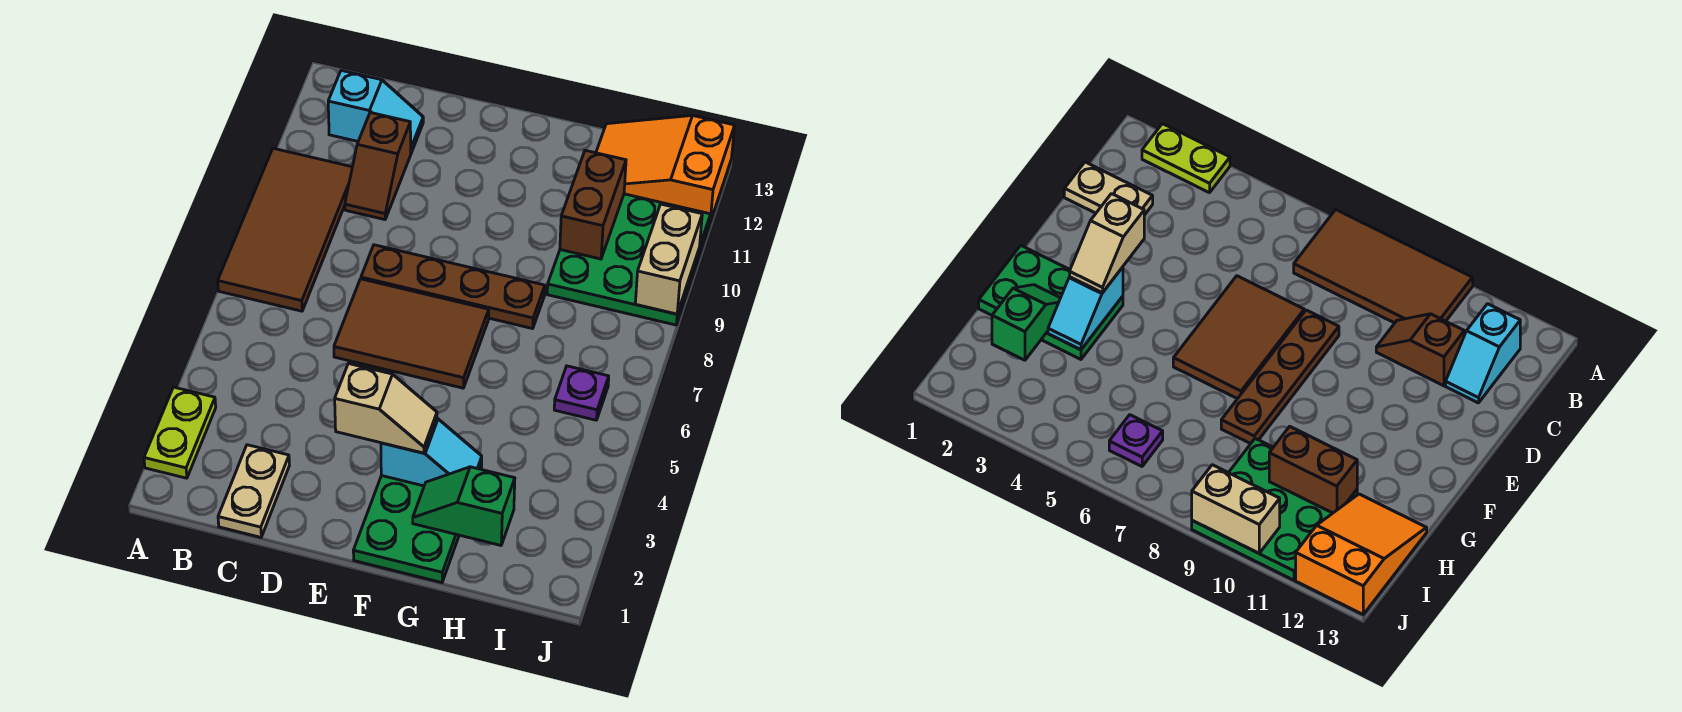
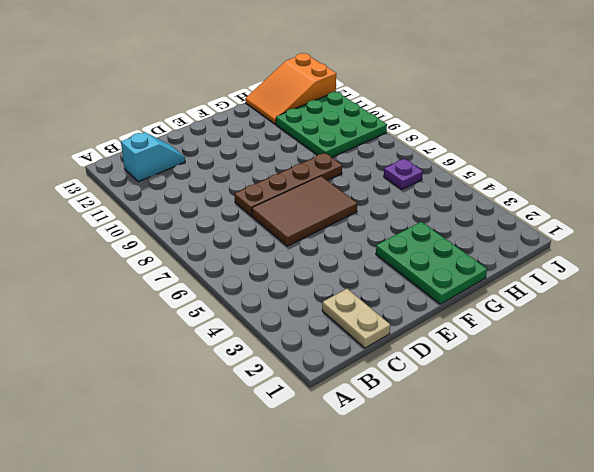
none -> lime 1x2 plate [144,387,216,478]
none -> brown 2x4 tile [218,148,352,311]
none -> brown 1x2 slope [345,113,411,220]

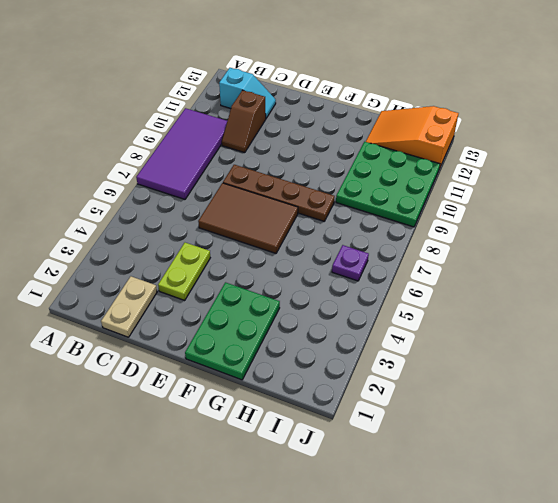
purple 2x4 tile [136,108,227,199] -> brown 2x4 tile [218,148,352,311]
lime 1x2 plate [158,243,210,300] -> lime 1x2 plate moved to [144,387,216,478]
none -> cyan 1x2 slope [381,419,482,486]
none -> green 1x2 slope [413,467,515,545]
none -> brown 1x2 brick [560,150,626,259]

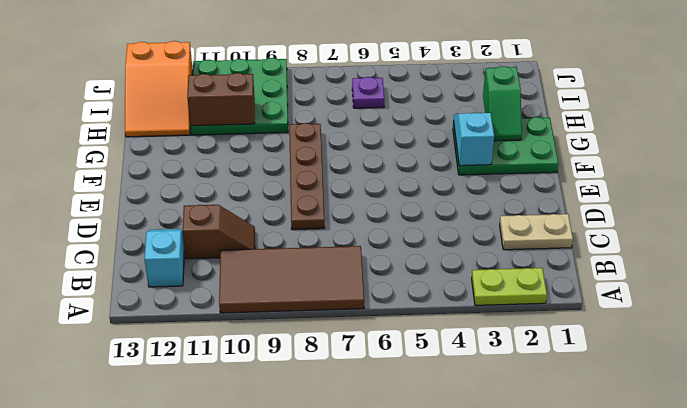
none -> brown 2x3 tile [334,279,489,388]
none -> tan 1x2 brick [635,204,702,314]
none -> tan 1x2 slope [335,363,437,453]

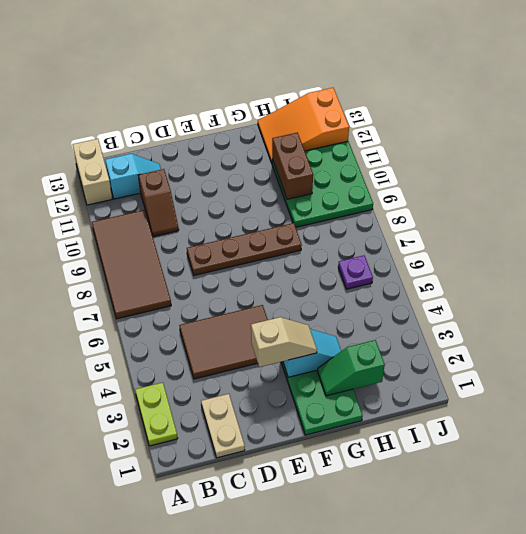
tan 1x2 brick [73,139,112,205] -> tan 1x2 brick moved to [635,204,702,314]
brown 2x3 tile [179,305,268,379] -> brown 2x3 tile moved to [334,279,489,388]

